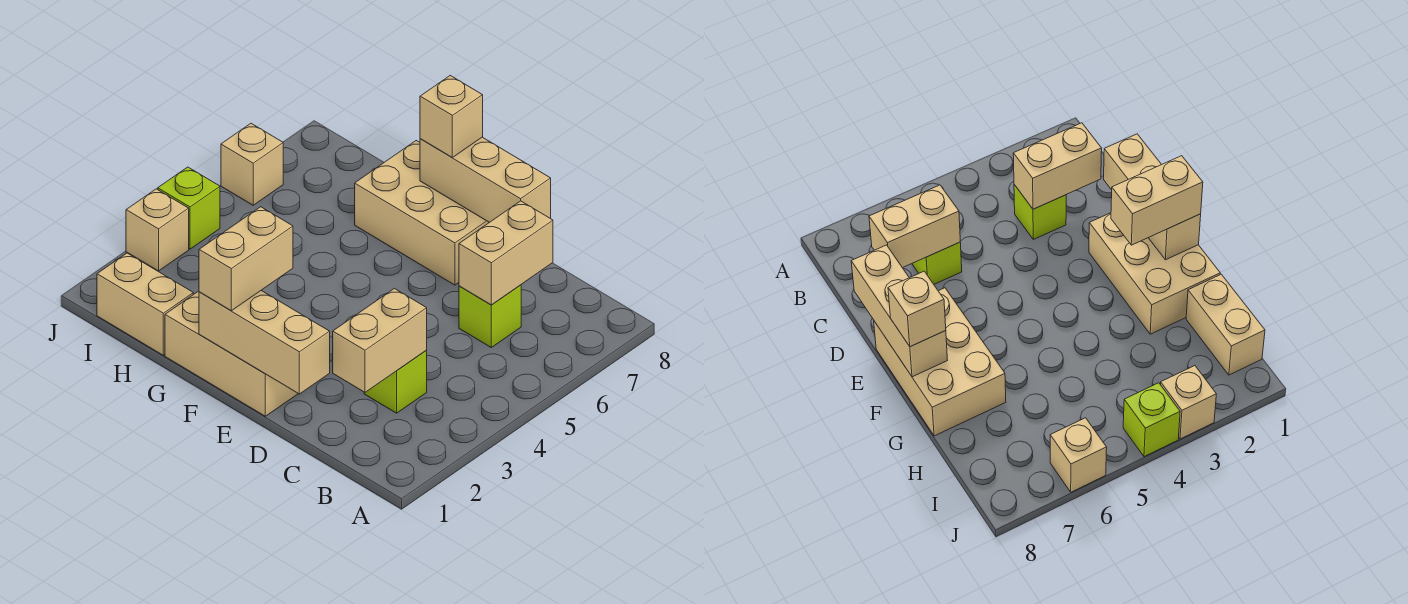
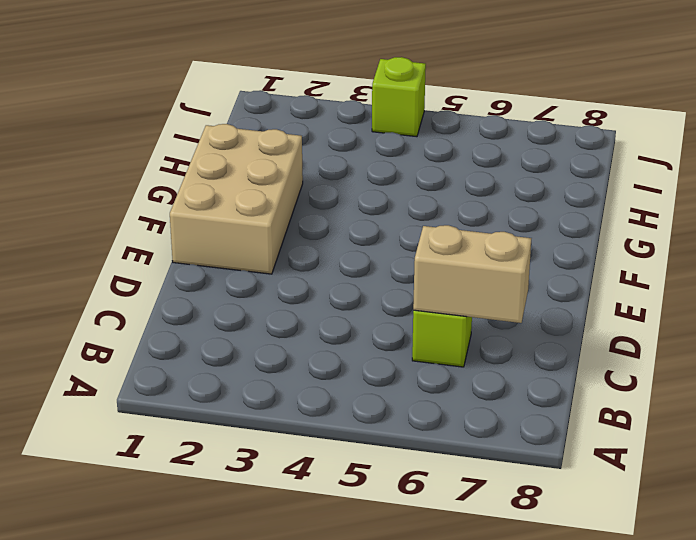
none -> lime 1x1 brick [364,351,427,413]
none -> tan 2x3 brick [355,141,489,285]
none -> tan 1x2 brick [97,253,193,355]

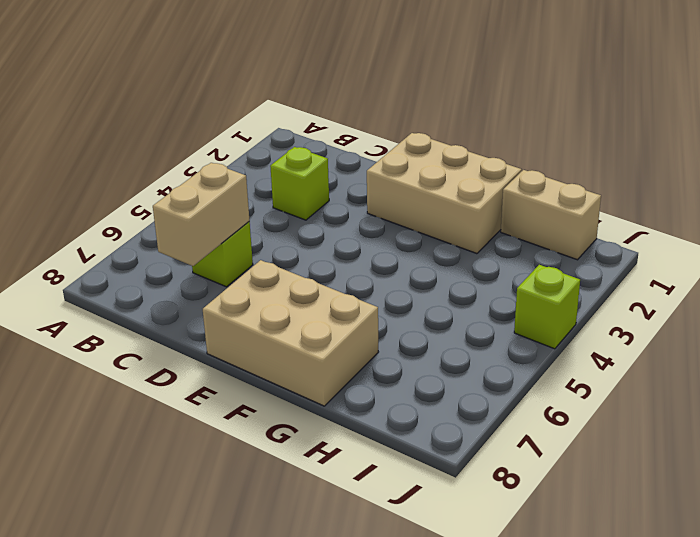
none -> tan 1x1 brick [126,189,189,271]
none -> tan 1x1 brick [221,123,283,205]
none -> tan 1x2 brick [333,288,427,392]

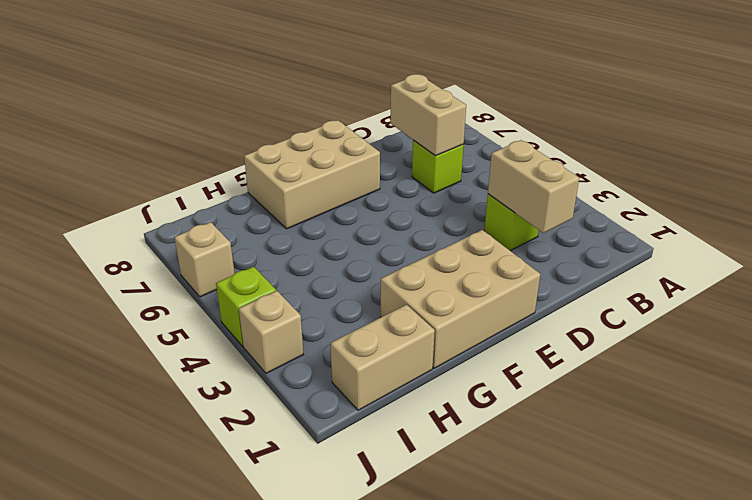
none -> tan 1x3 brick [199,291,330,394]
none -> tan 1x3 brick [420,137,551,222]
none -> tan 1x2 brick [199,207,293,311]

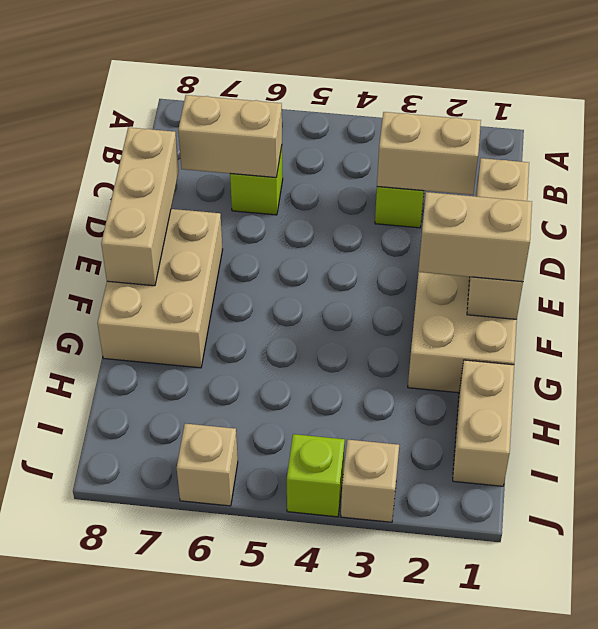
none -> tan 1x1 brick [420,76,483,158]

